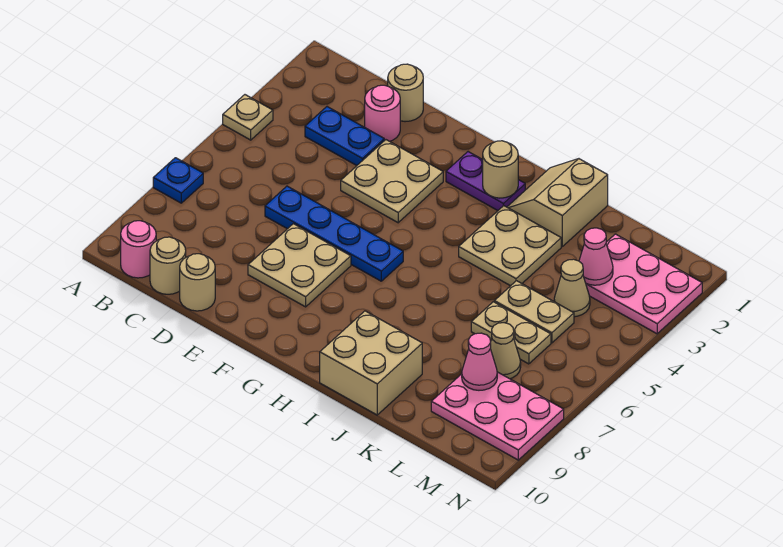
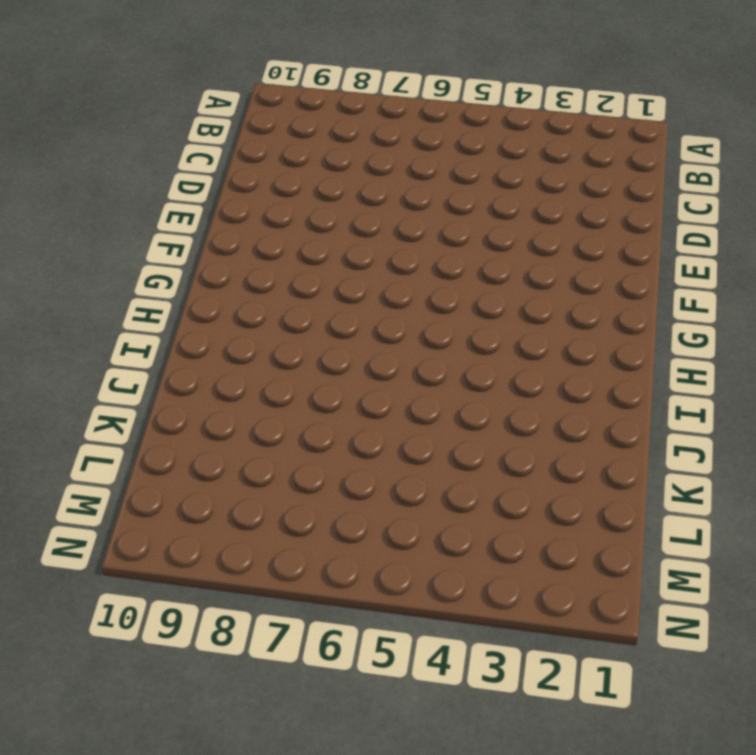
none -> tan 1x1 plate [223,95,273,140]
none -> blue 1x1 plate [153,158,203,203]
none -> pink 1x1 round brick [121,221,156,278]

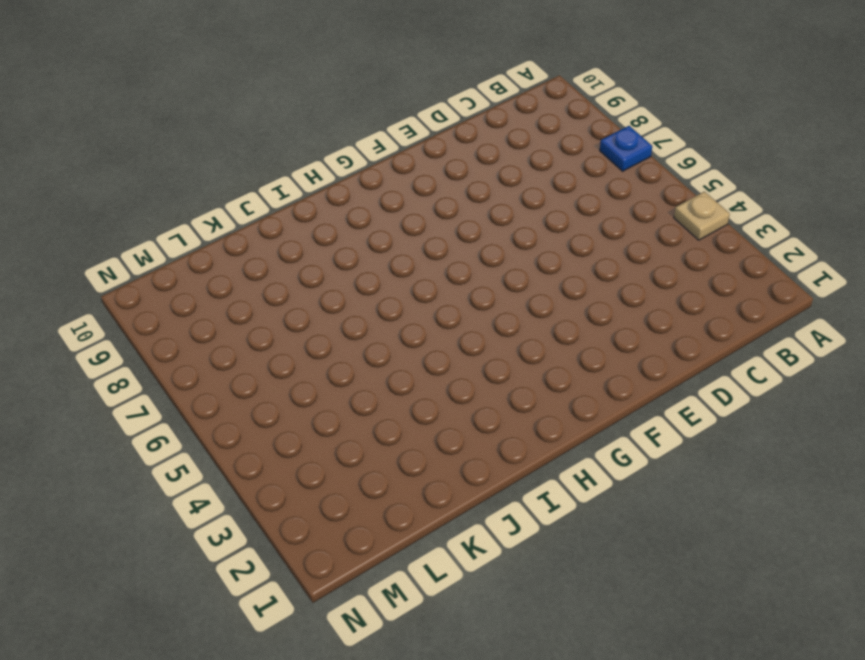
none -> pink 1x1 round brick [121,221,156,278]
none -> blue 1x2 plate [305,107,384,165]
none -> tan 1x1 round brick [150,237,186,294]

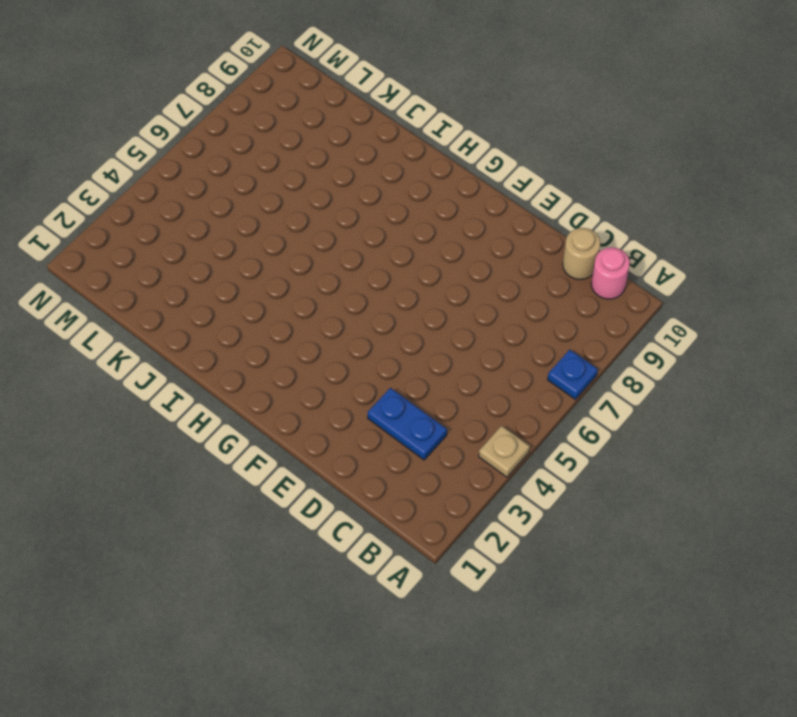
none -> tan 1x1 round brick [388,64,423,122]
none -> pink 1x1 round brick [365,85,400,141]
none -> blue 1x4 plate [265,186,403,281]

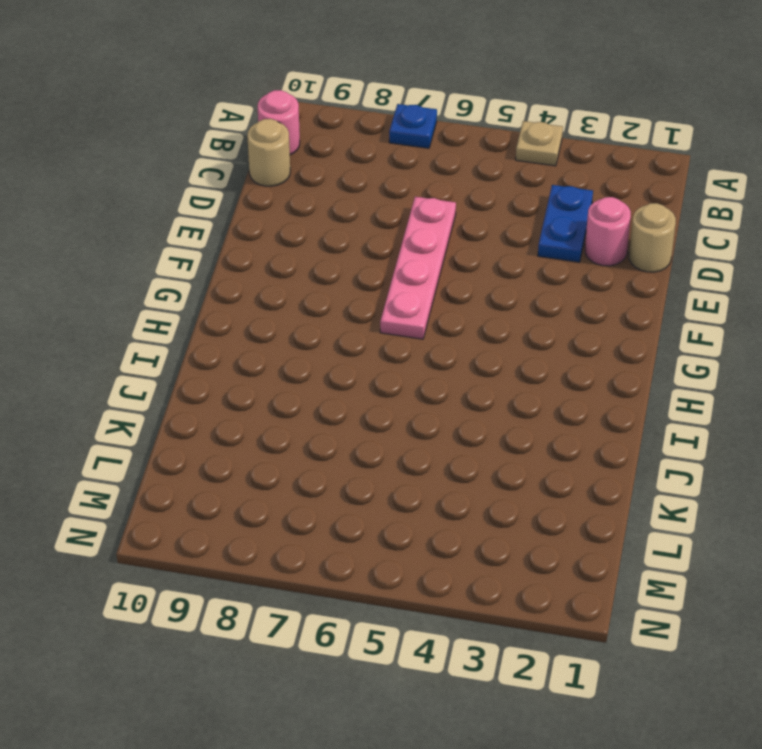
pink 1x4 plate [380,197,456,339] -> blue 1x4 plate [265,186,403,281]
none -> tan 1x1 round brick [180,254,215,311]
none -> tan 2x2 plate [341,140,443,223]
none -> tan 2x2 plate [248,224,351,307]

